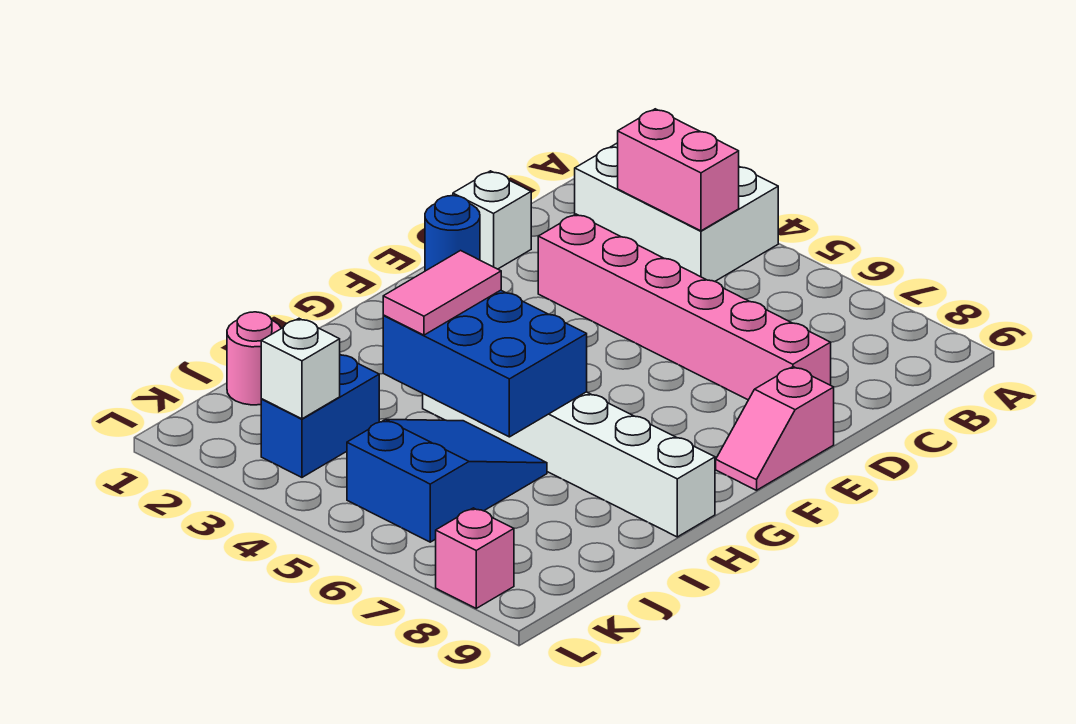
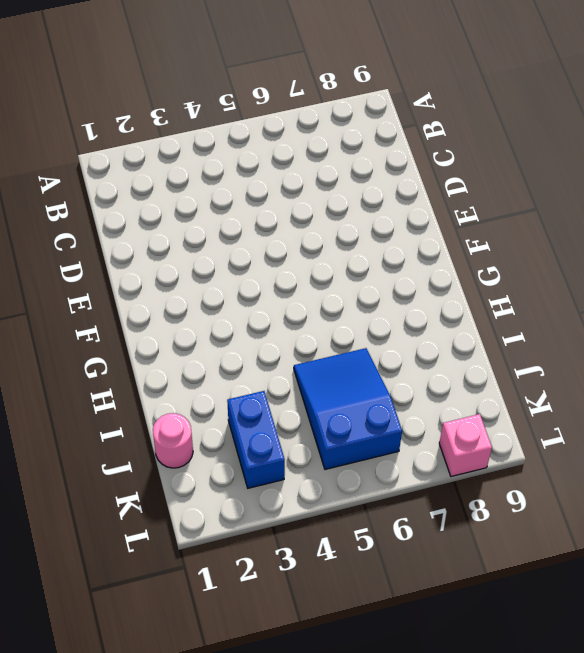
none -> white 2x3 brick [575,143,778,281]
none -> white 1x1 brick [453,171,531,269]
none -> pink 1x6 brick [538,214,831,400]

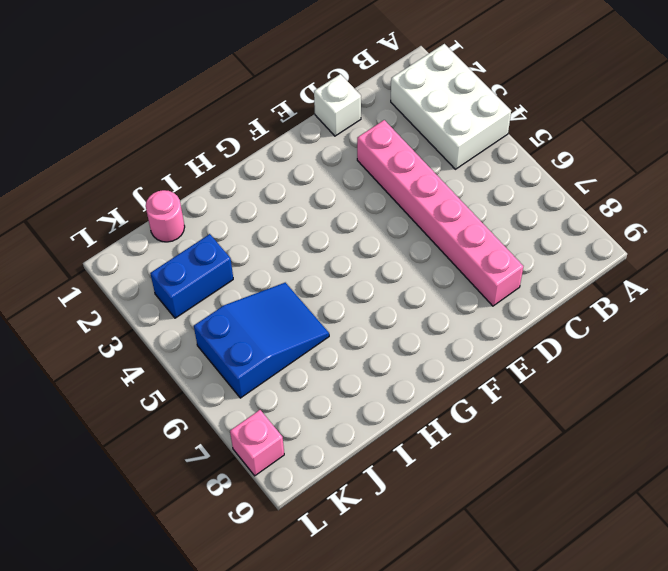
none -> blue 1x1 round brick [425,196,480,271]
none -> pink 1x2 slope [716,367,834,490]
none -> white 1x6 brick [423,392,715,537]

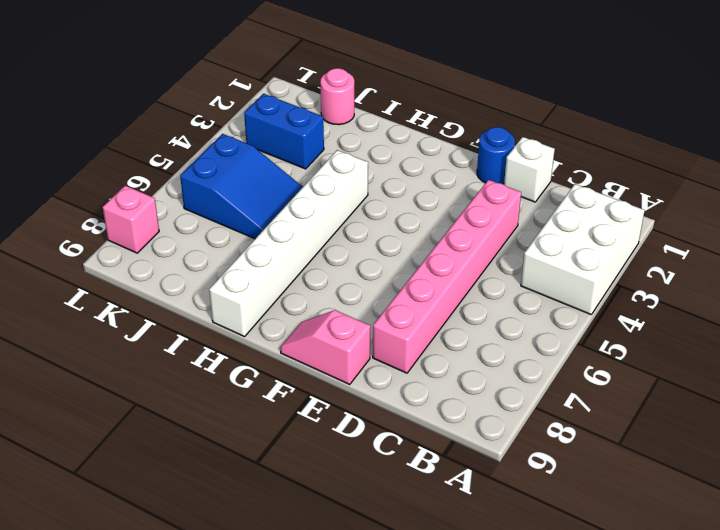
none -> pink 1x2 brick [618,109,739,231]
none -> blue 2x3 brick [383,290,587,437]
none -> white 1x1 brick [261,319,340,419]

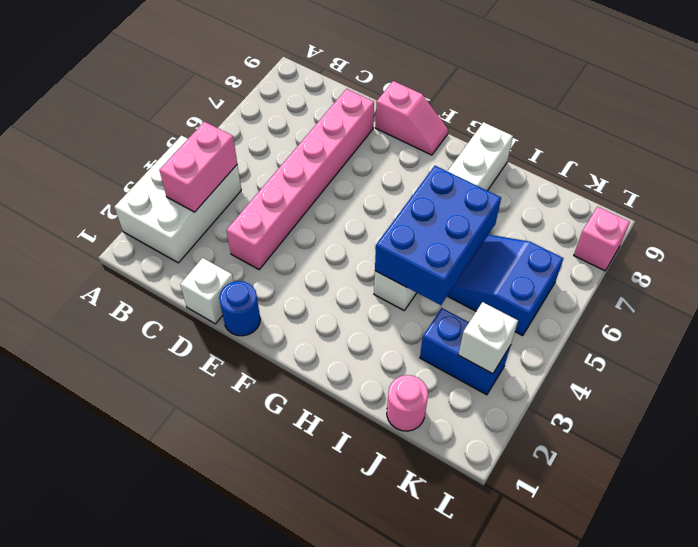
none -> pink 1x2 tile [383,251,501,335]

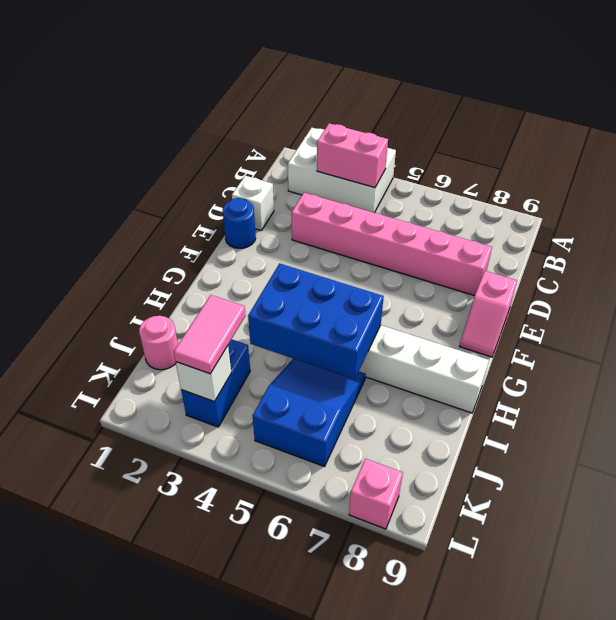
pink 1x2 tile [174,295,245,374] -> pink 1x2 tile moved to [383,251,501,335]

